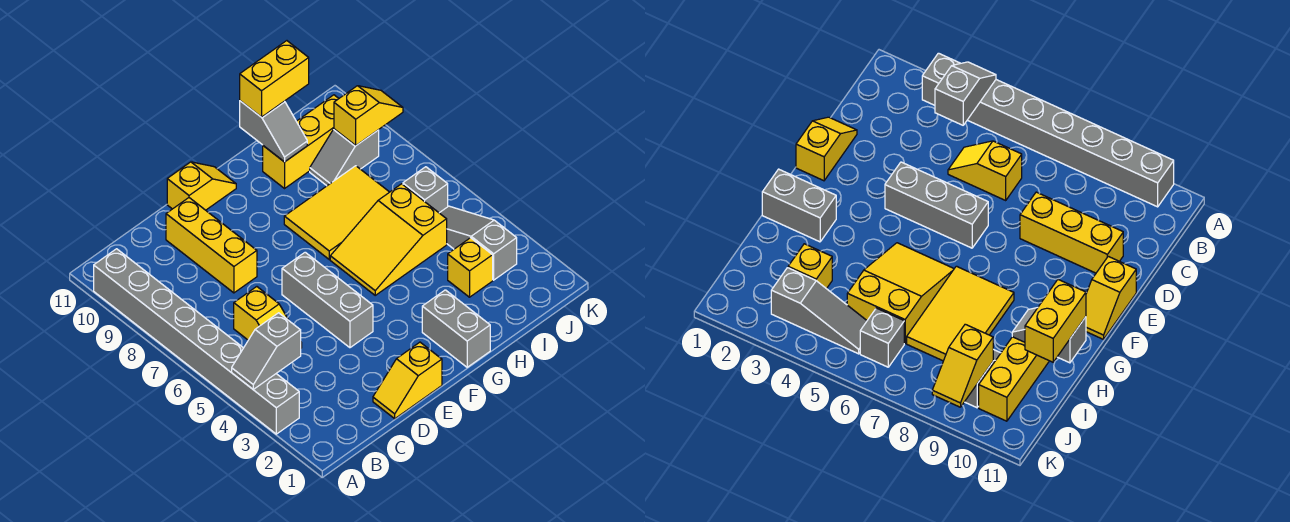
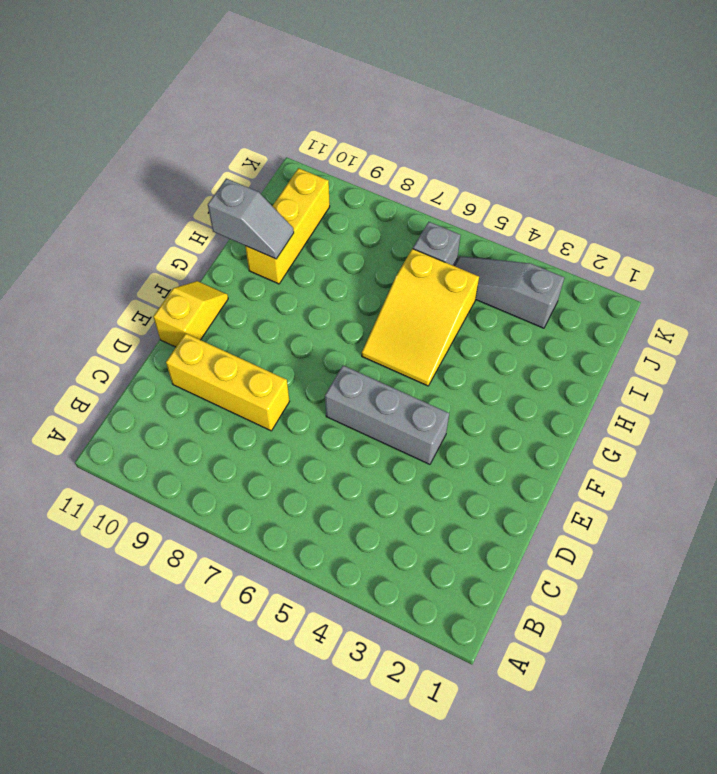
none -> grey 1x8 brick [94,249,299,434]
none -> yellow 1x2 slope [234,287,302,348]
none -> yellow 1x2 slope [373,342,442,419]

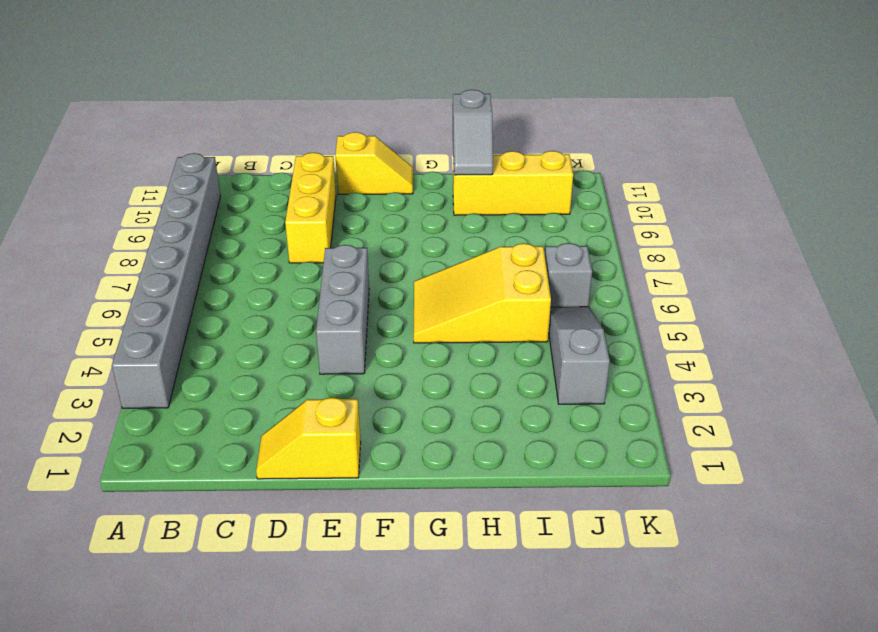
none -> yellow 1x2 slope [234,287,302,348]
none -> grey 1x2 brick [422,290,490,367]
none -> yellow 2x3 tile [284,166,389,259]

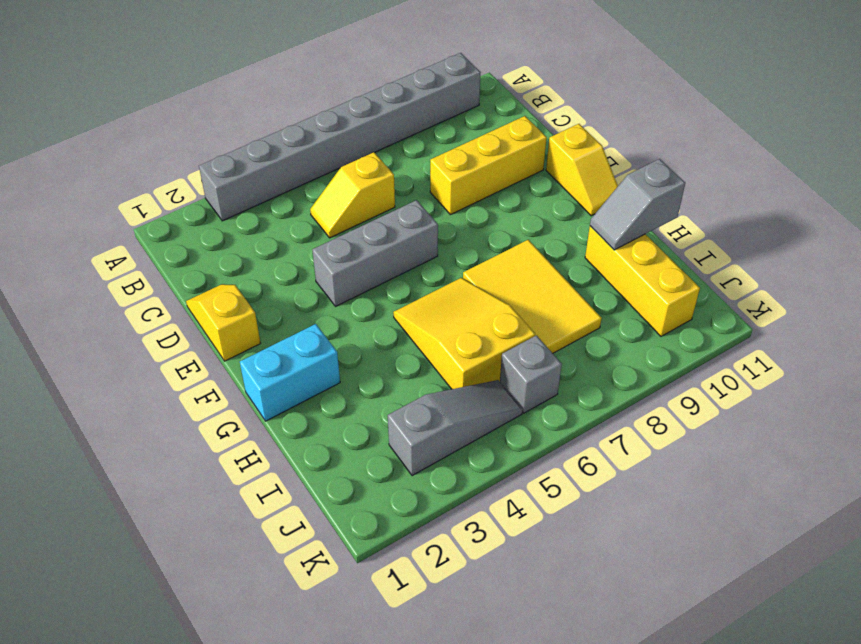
cyan 1x2 brick [240,324,340,421] -> grey 1x2 brick [422,290,490,367]
none -> yellow 1x1 brick [448,238,493,297]
none -> grey 1x2 slope [310,129,379,186]
none -> grey 1x2 slope [232,313,301,389]

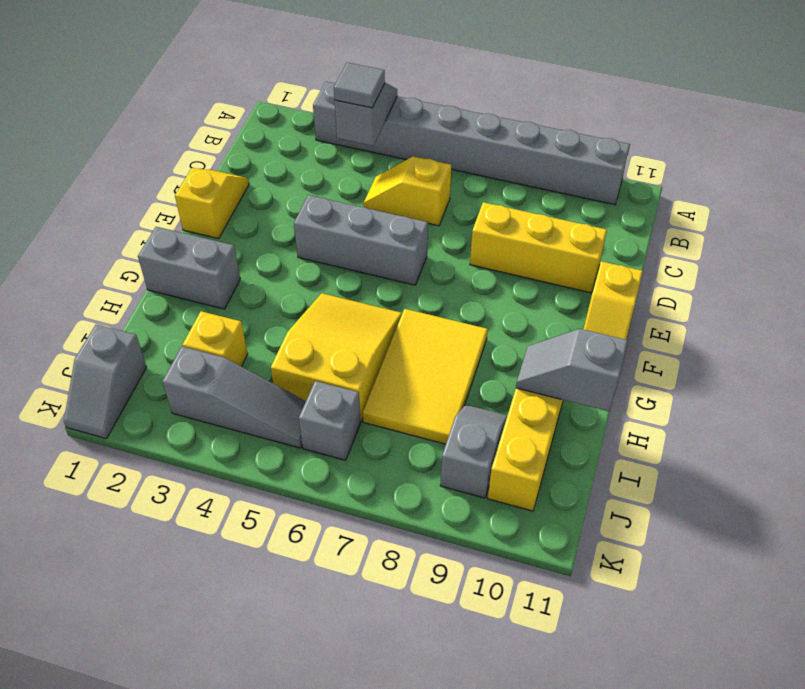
grey 1x1 tile [334,63,385,108] -> none
grey 1x2 slope [64,324,147,439] -> none
none -> yellow 1x2 slope [334,86,403,145]
none -> yellow 1x2 brick [240,41,309,117]

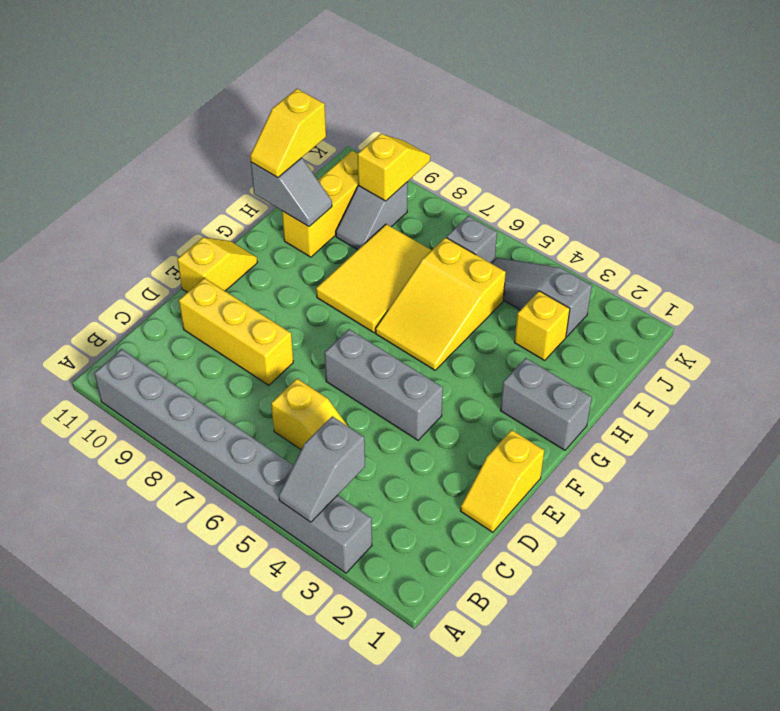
yellow 1x2 slope [250,89,326,178] -> yellow 1x2 brick [240,41,309,117]

